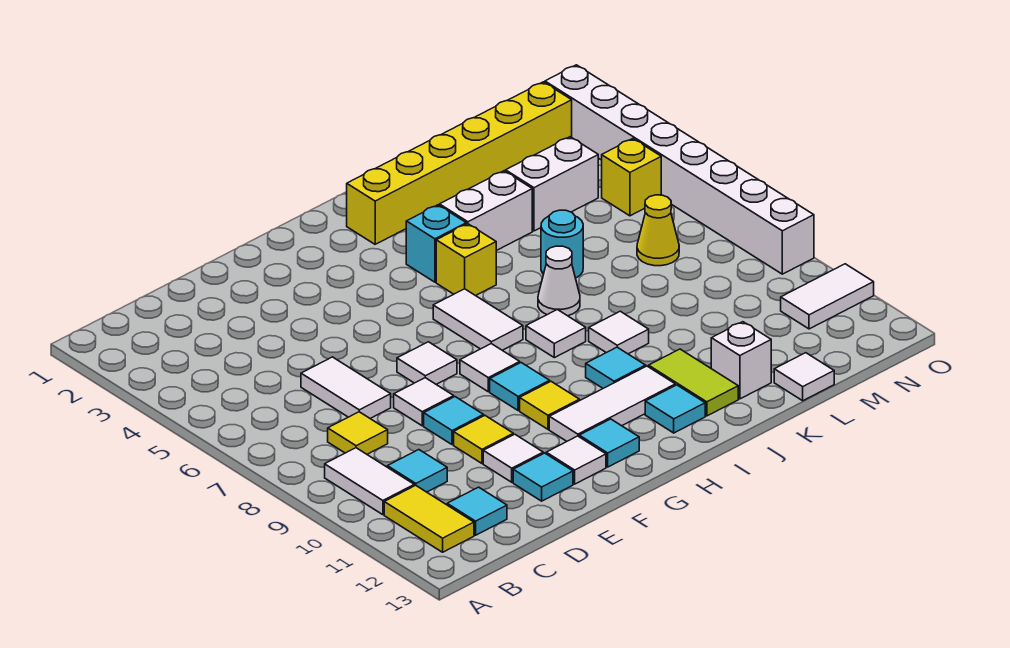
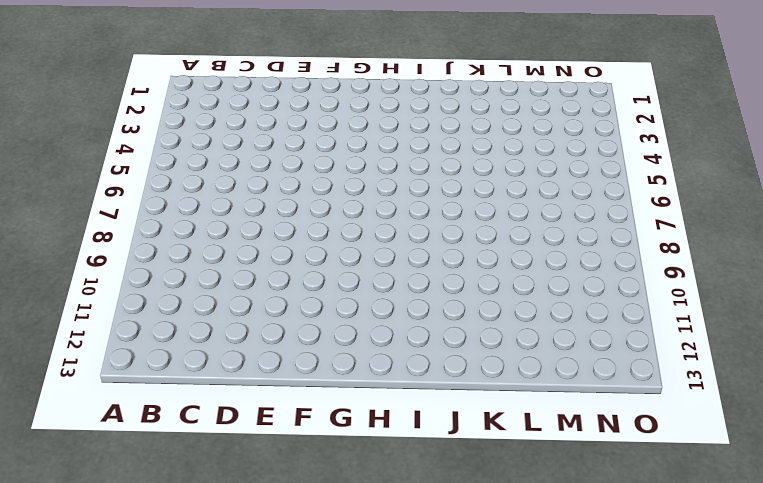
none -> white 1x2 tile [325,448,414,515]
none -> yellow 1x2 tile [384,485,474,552]
none -> yellow 1x1 tile [328,412,388,454]
none -> cyan 1x1 tile [387,450,447,492]

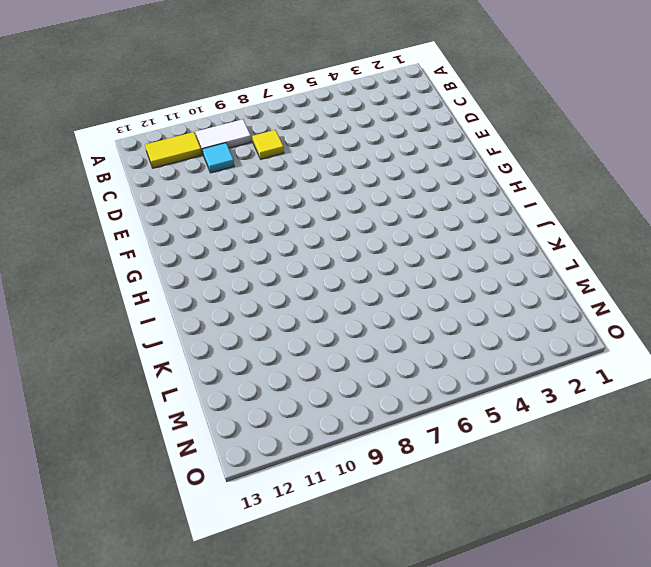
none -> cyan 1x1 tile [447,487,507,535]
none -> white 1x2 tile [301,357,391,418]
none -> white 1x1 tile [394,378,454,426]
none -> cyan 1x1 tile [424,397,484,445]

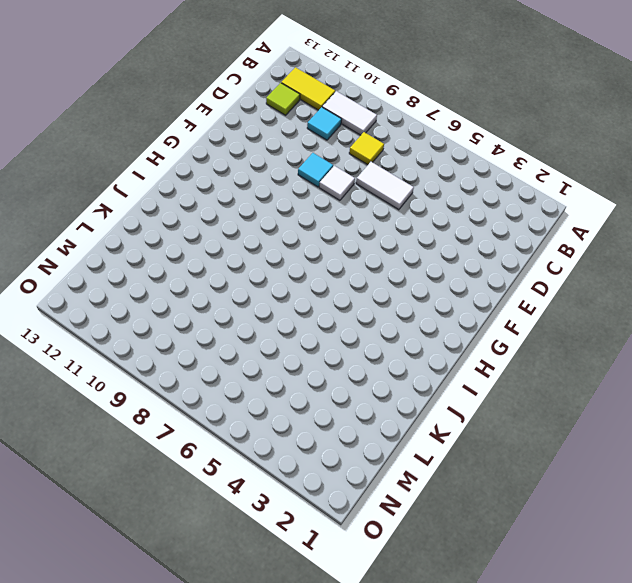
lime 1x1 tile [266,83,300,115] -> cyan 1x1 tile [447,487,507,535]
none -> yellow 1x1 tile [454,416,513,463]
none -> white 1x1 tile [483,434,543,482]
none -> cyan 1x1 tile [513,453,573,501]
none -> white 1x1 tile [397,342,457,385]

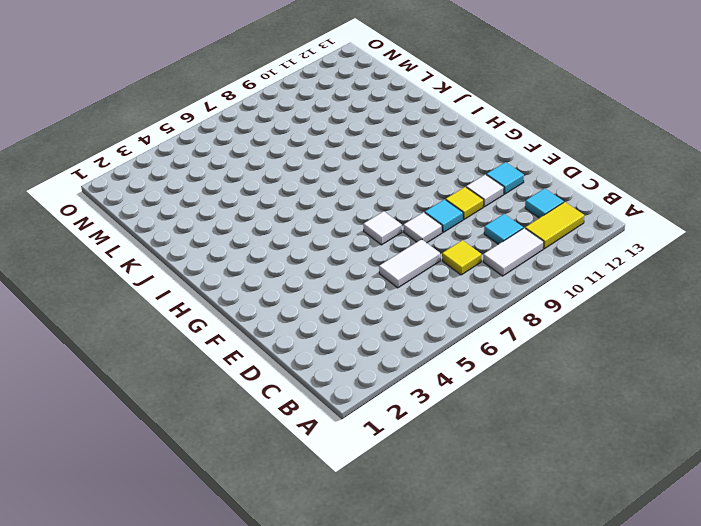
none -> white 1x1 tile [546,436,606,484]
none -> white 1x1 tile [460,344,520,392]
none -> cyan 1x1 tile [490,363,550,411]
none -> yellow 1x1 tile [520,382,579,429]

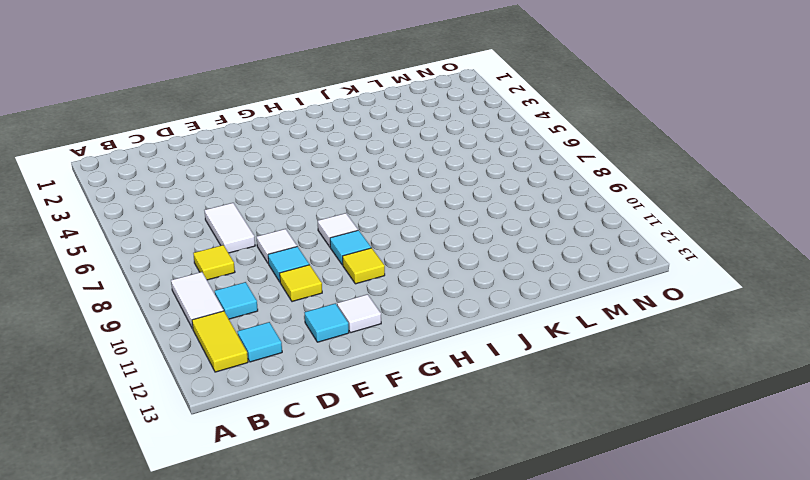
none -> white 1x1 tile [483,434,543,482]
none -> white 1x1 tile [397,342,457,385]
none -> white 1x3 tile [549,366,675,441]
none -> cyan 1x1 tile [579,419,639,467]

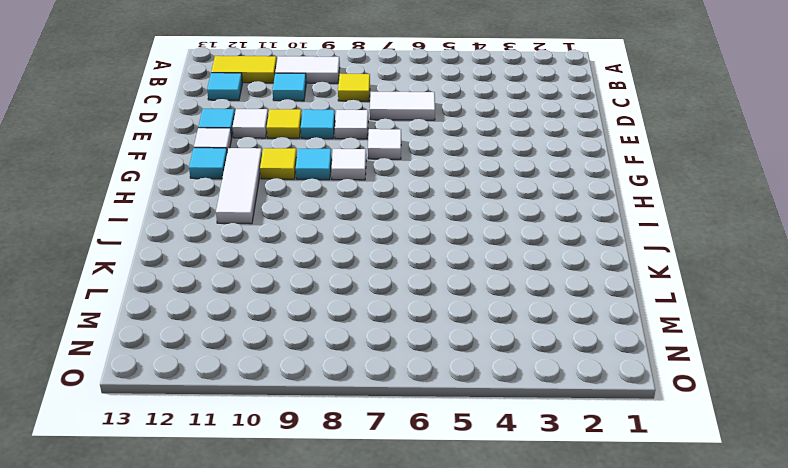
none -> white 1x2 tile [433,289,523,350]
none -> yellow 1x6 brick [347,82,572,244]
none -> cyan 1x1 brick [406,205,466,282]
none -> yellow 1x1 brick [436,224,496,296]

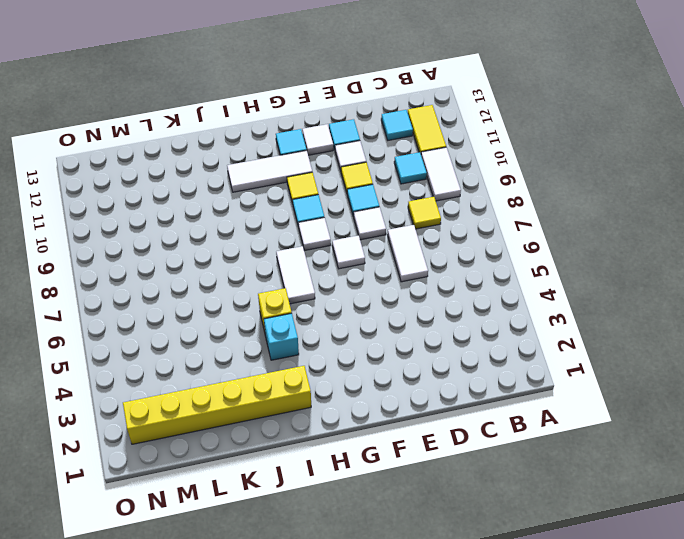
none -> white 1x1 tile [526,310,586,358]
none -> cyan 1x1 tile [586,347,646,388]
none -> cyan 1x1 tile [645,385,705,433]
none -> white 1x2 brick [440,171,532,251]

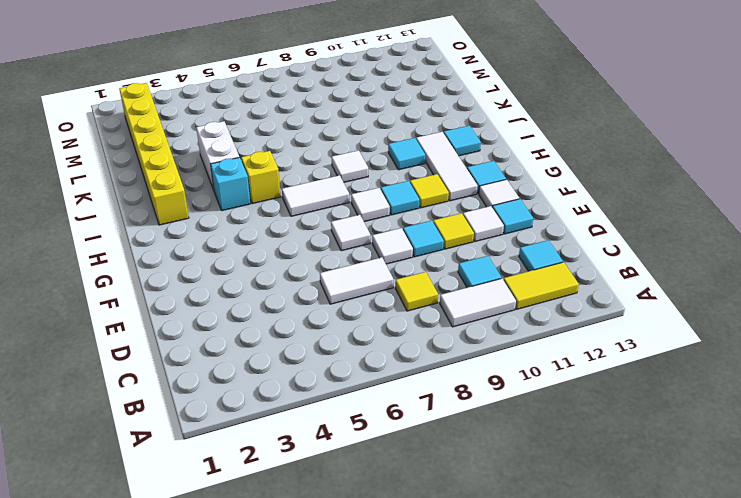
none -> white 1x1 cone [538,246,580,316]
none -> white 1x1 tile [589,311,649,354]
none -> lime 1x2 tile [649,349,738,416]
none -> cyan 1x1 round brick [541,210,583,278]

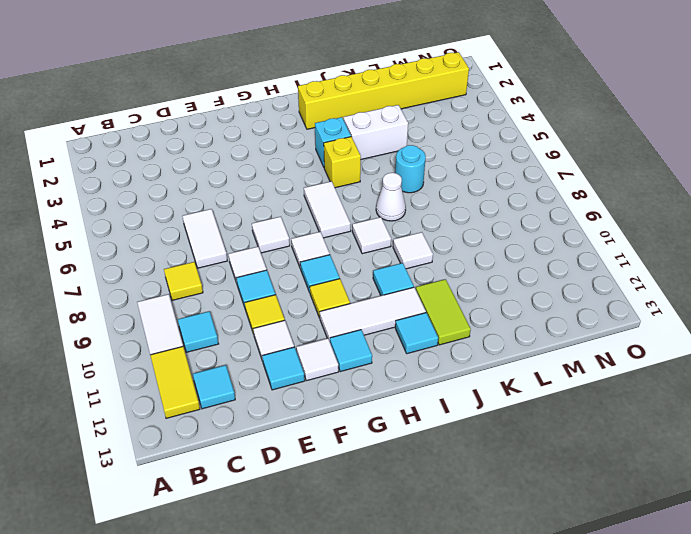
none -> white 1x1 brick [711,322,771,399]
none -> white 1x2 brick [506,137,598,231]
none -> white 1x1 tile [774,353,834,401]
none -> yellow 1x1 cone [637,195,679,266]

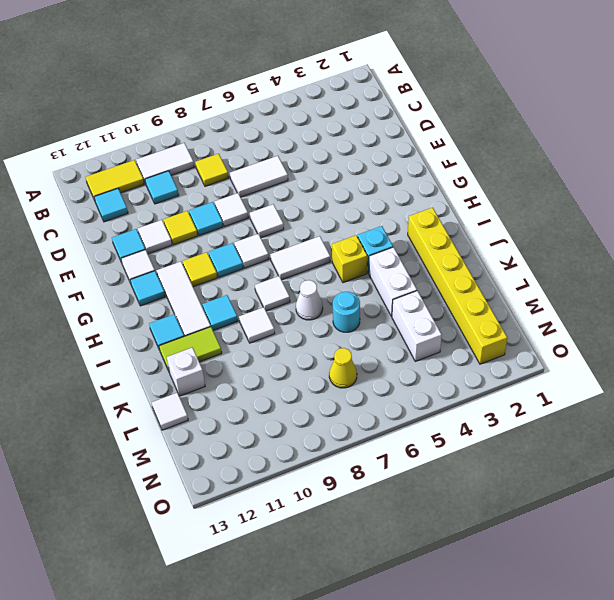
none -> yellow 1x1 brick [602,139,661,216]
none -> white 1x2 tile [781,264,874,329]
none -> white 1x8 brick [545,65,814,274]

